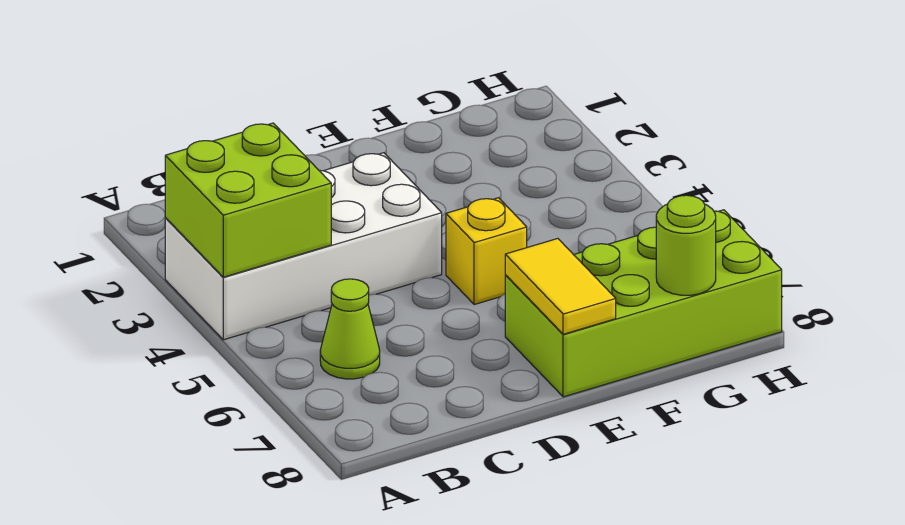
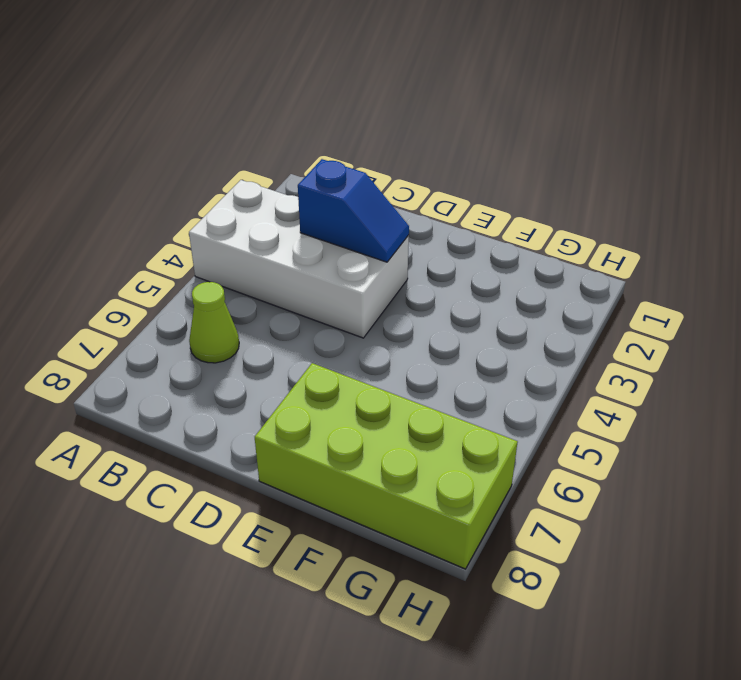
blue 1x2 slope [298,159,409,262] -> none
none -> yellow 1x1 brick [446,198,527,305]
none -> lime 2x2 brick [165,123,331,277]

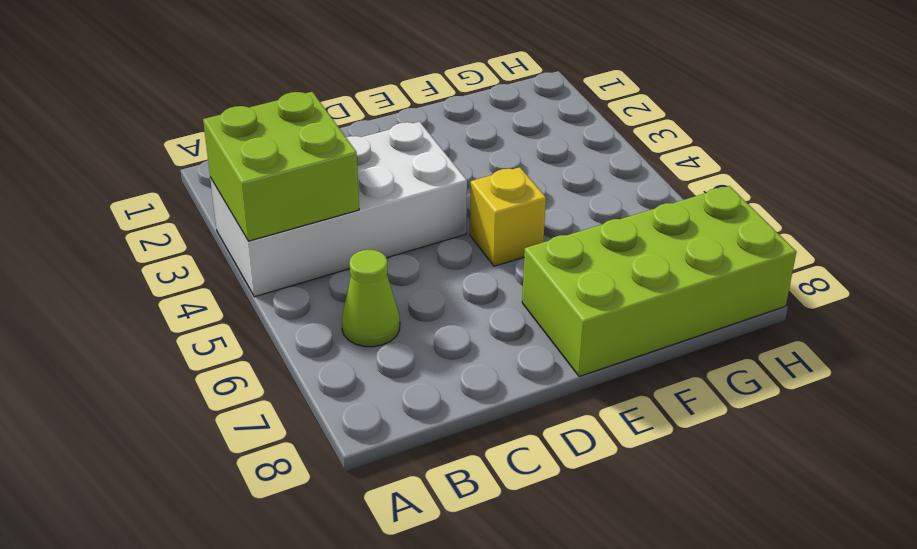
none -> yellow 1x2 tile [505,238,616,334]
none -> lime 1x1 round brick [656,195,716,295]

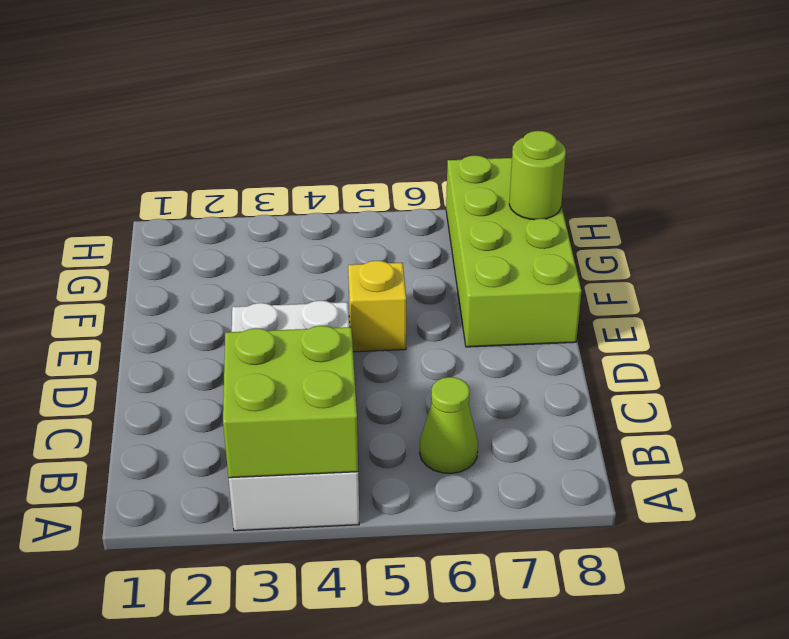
none -> yellow 1x2 tile [505,238,616,334]

